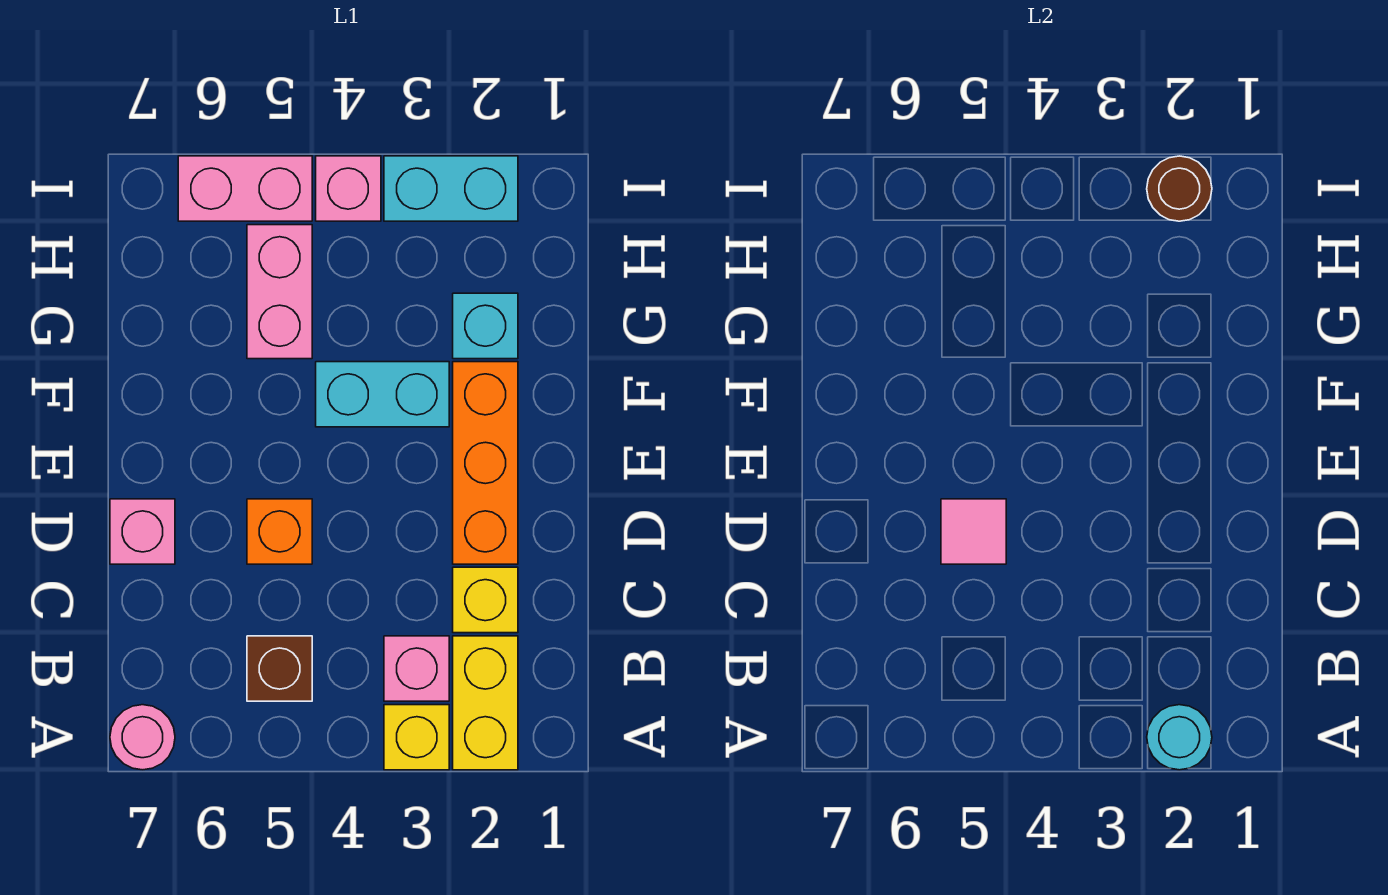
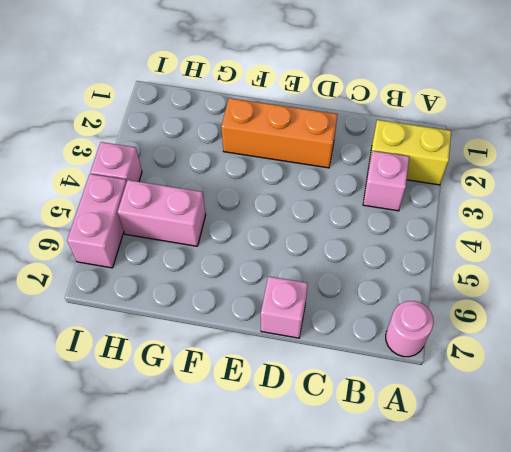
none -> yellow 1x1 brick [384,705,449,770]
none -> brown 1x1 brick [247,636,312,701]
none -> yellow 1x1 brick [453,567,518,633]

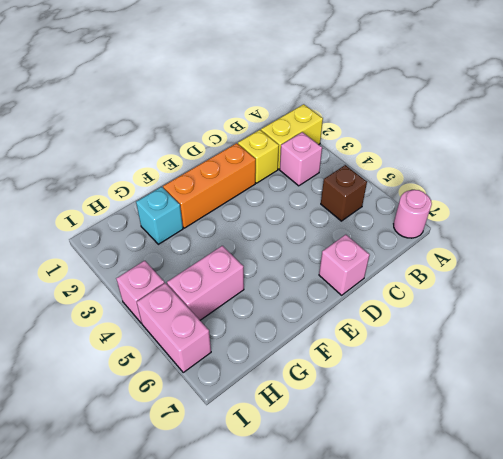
none -> yellow 1x1 brick [384,705,449,770]
none -> orange 1x1 brick [247,499,312,564]
none -> cyan 1x2 brick [316,362,449,427]

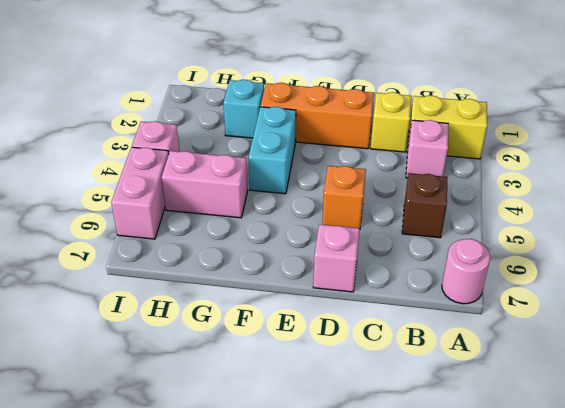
none -> yellow 1x1 brick [384,705,449,770]
none -> cyan 1x2 brick [384,156,518,221]
none -> cyan 1x1 round brick [1147,705,1212,770]

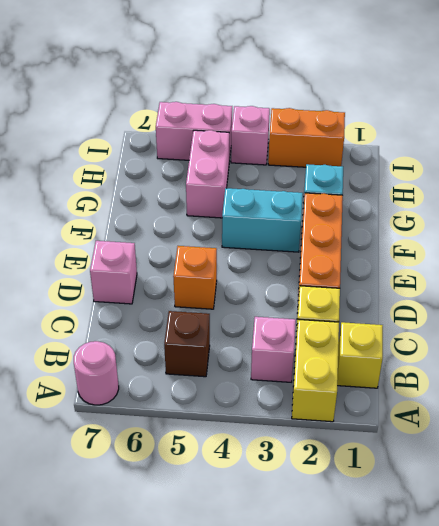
yellow 1x1 brick [337,322,383,388] -> yellow 1x1 brick moved to [384,705,449,770]
orange 1x2 brick [268,108,345,167] -> cyan 1x2 brick [384,156,518,221]
none -> cyan 1x1 round brick [1147,705,1212,770]
none -> pink 1x1 tile [941,499,1006,564]
none -> brown 1x1 round brick [1147,156,1212,221]

